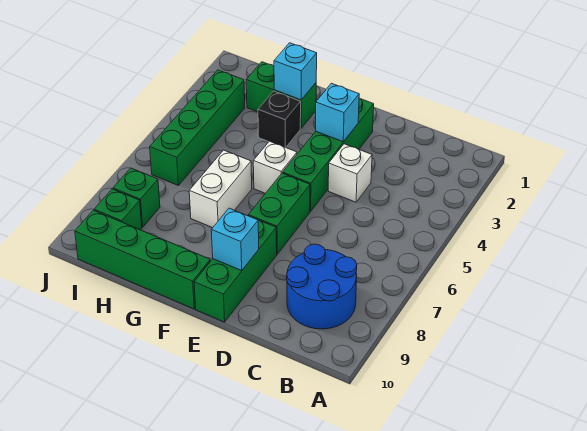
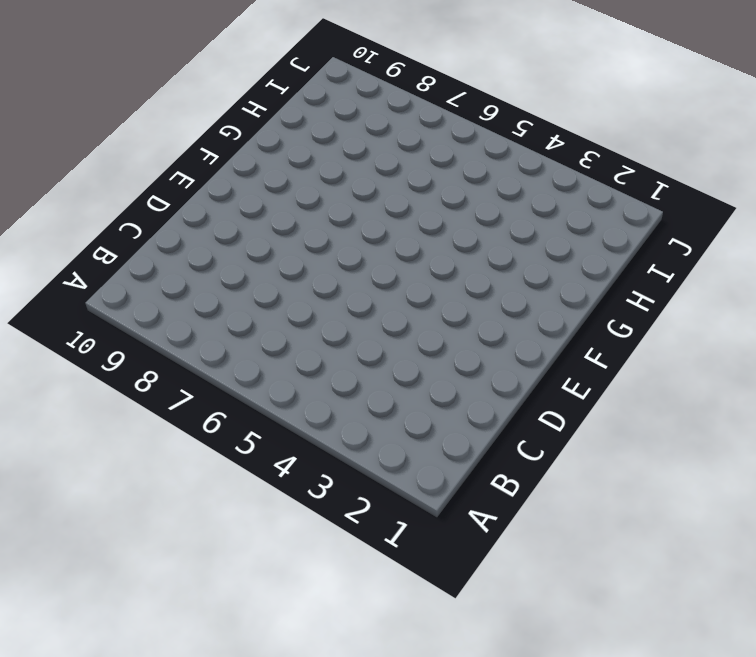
none -> blue 2x2 round brick [287,244,357,329]
none -> white 1x1 brick [328,144,372,202]
none -> green 1x4 brick [283,98,374,211]

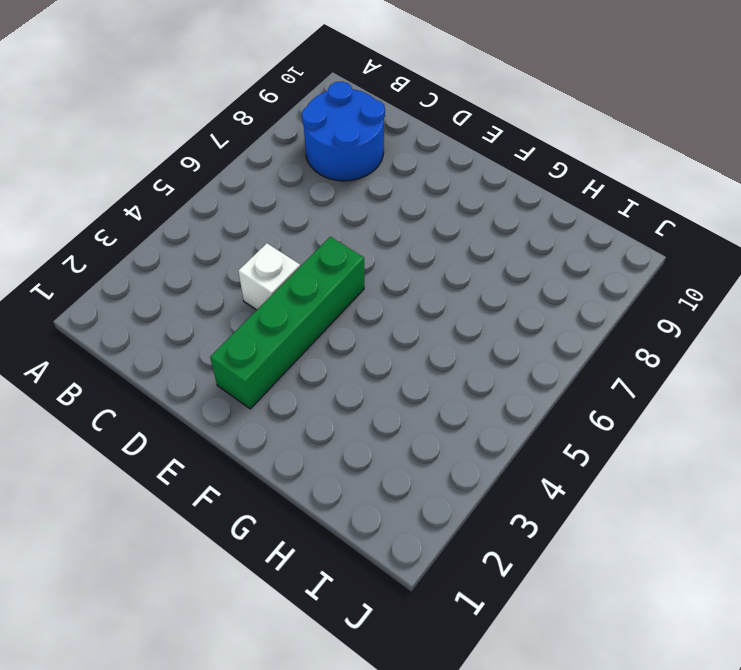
none -> green 1x2 brick [248,173,310,254]
none -> green 1x3 brick [194,220,277,322]
none -> white 1x1 brick [253,141,297,193]

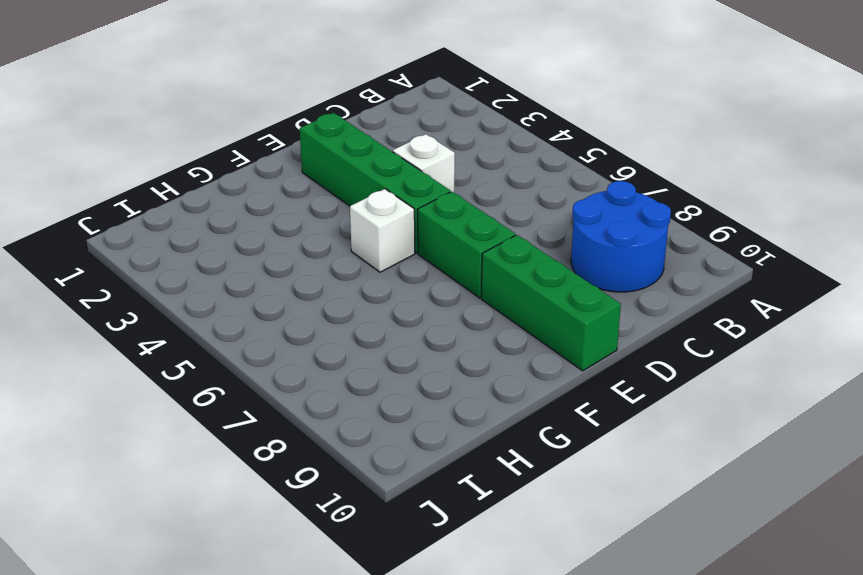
none -> green 1x4 brick [75,210,210,309]
none -> green 1x2 brick [246,62,316,128]
none -> black 1x1 brick [258,91,301,147]

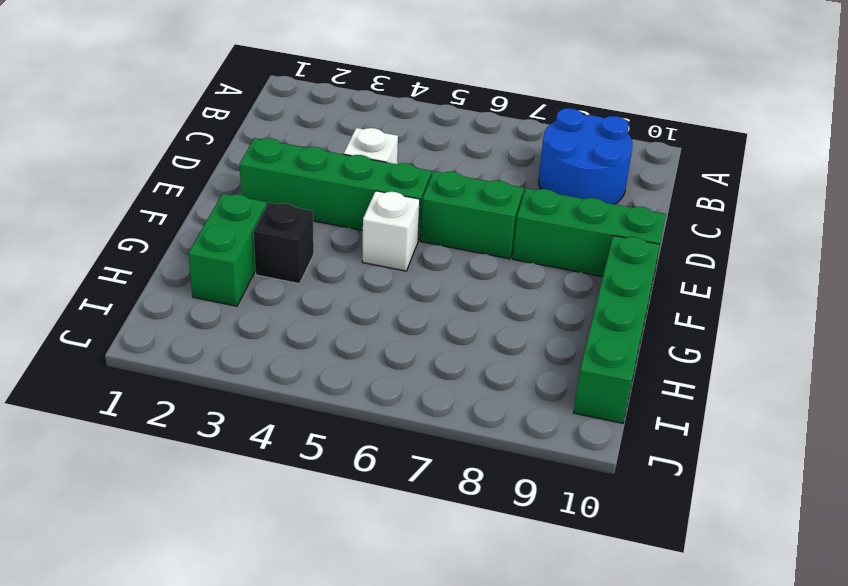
none -> white 1x2 brick [189,150,252,228]
none -> green 1x4 brick [150,70,245,185]
none -> green 1x1 brick [113,168,160,227]

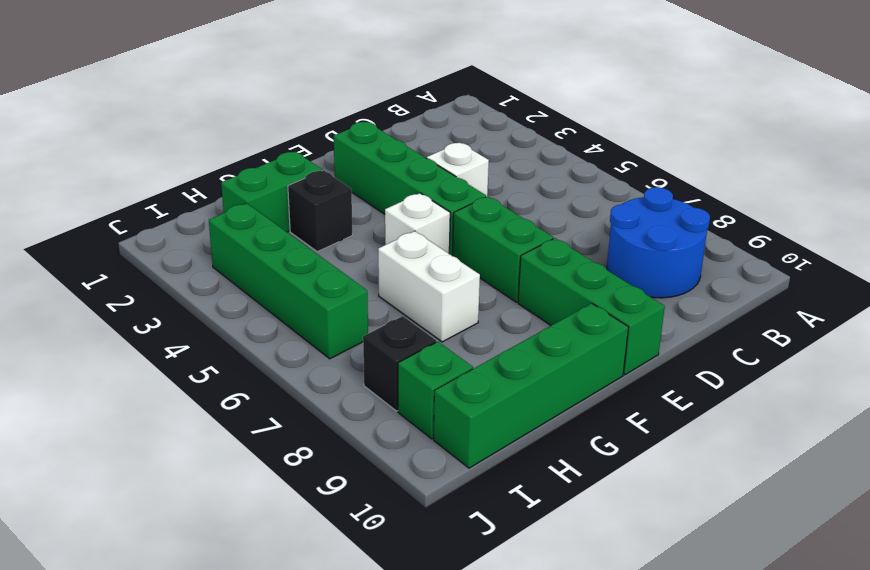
black 1x1 brick [363,316,436,411] -> green 1x1 brick [113,168,160,227]
none -> cyan 1x1 brick [316,83,359,142]
none -> cyan 1x1 brick [211,208,259,271]
none -> cyan 1x1 brick [274,43,317,100]

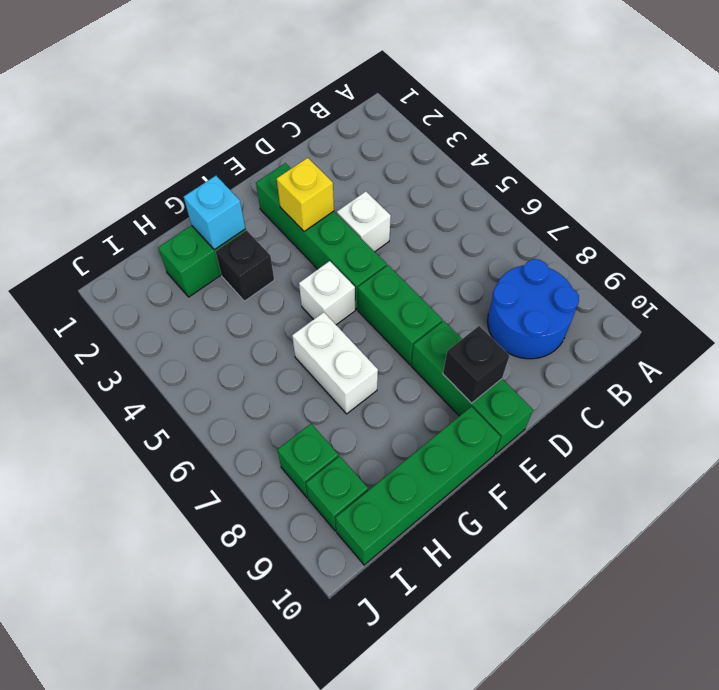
yellow 1x1 brick [277,158,334,231] -> cyan 1x1 brick [316,83,359,142]
black 1x1 brick [443,326,509,403] -> cyan 1x1 brick [211,208,259,271]
none -> green 1x4 brick [150,70,245,185]

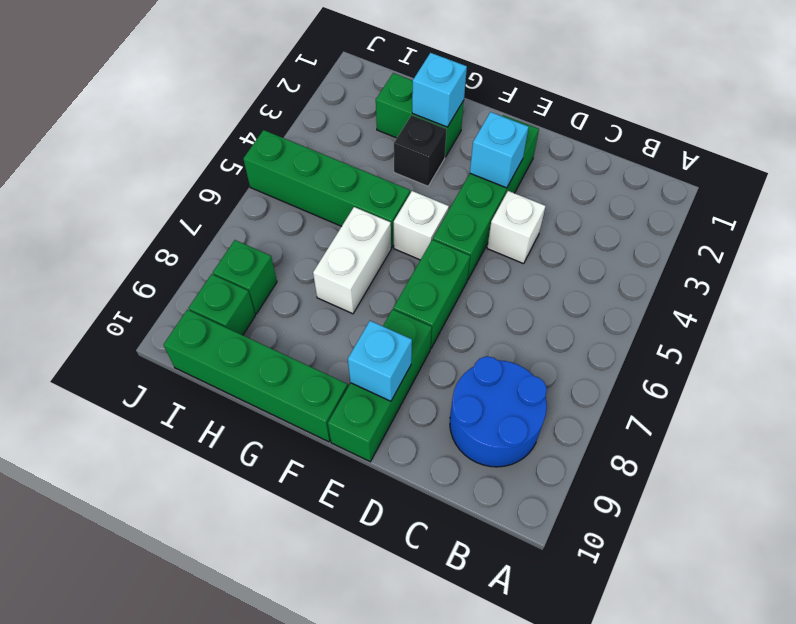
green 1x4 brick [243,130,410,248] -> green 1x4 brick turned to [150,70,245,185]

